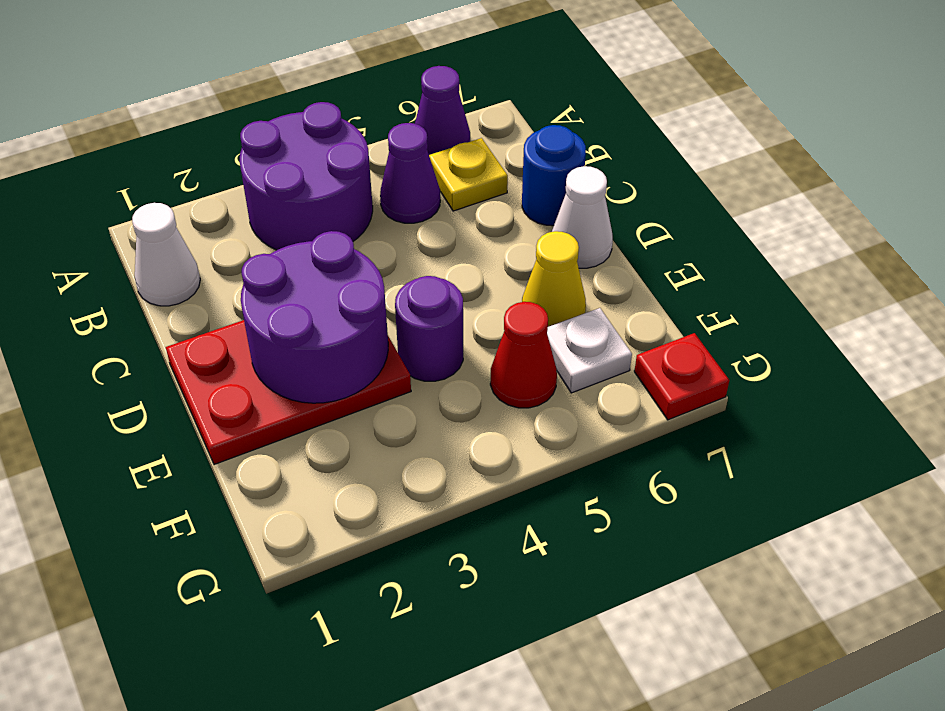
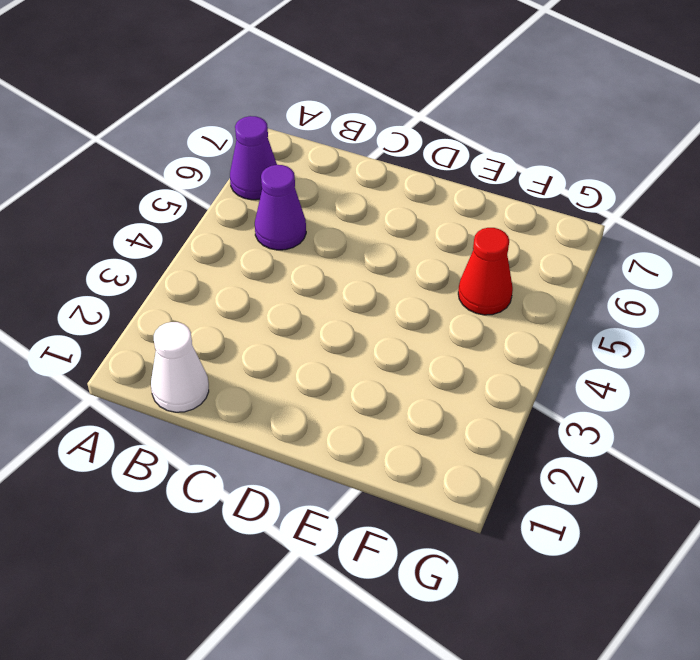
none -> purple 2x2 round brick [239,102,373,250]
none -> yellow 1x1 plate [429,138,508,211]
none -> blue 1x1 round brick [522,125,586,226]

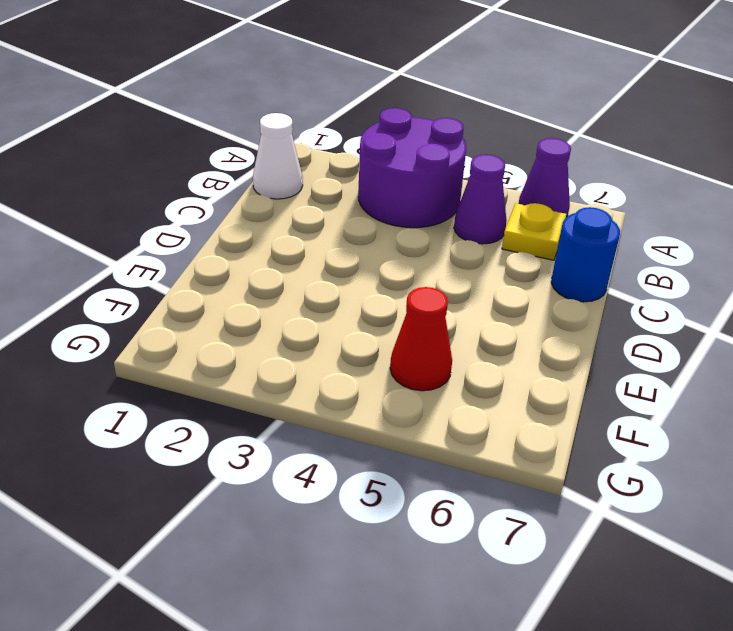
none -> red 2x3 plate [166,320,411,465]
none -> white 1x1 cone [552,166,613,268]
none -> purple 1x1 round brick [395,276,463,381]

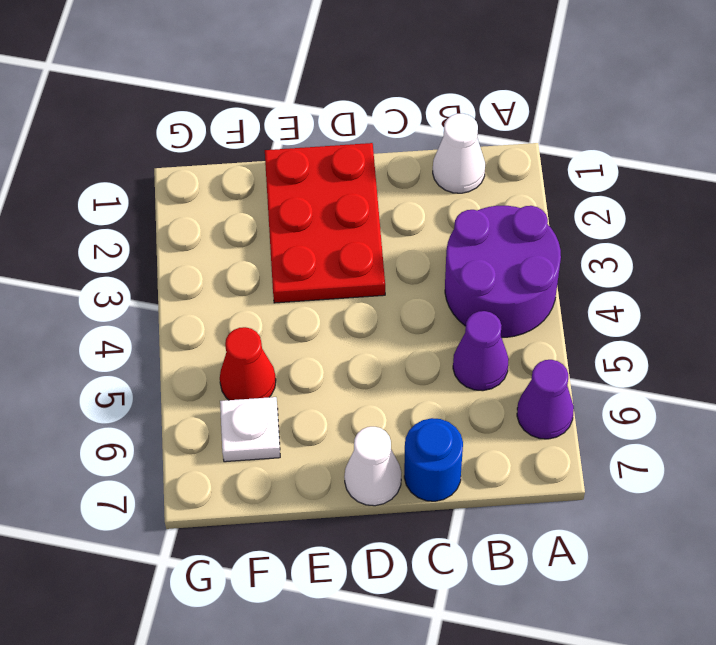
none -> yellow 1x1 plate [429,138,508,211]
none -> purple 1x1 round brick [395,276,463,381]
none -> yellow 1x1 cone [522,231,586,327]

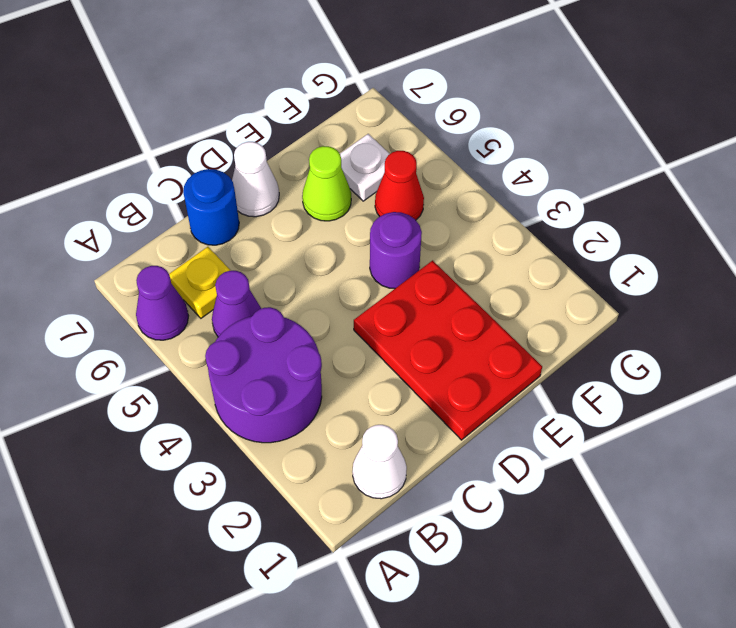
lime 1x1 cone [302,146,351,221] -> yellow 1x1 cone [522,231,586,327]
none -> red 1x1 plate [634,333,729,420]
none -> purple 2x2 round brick [241,231,388,403]

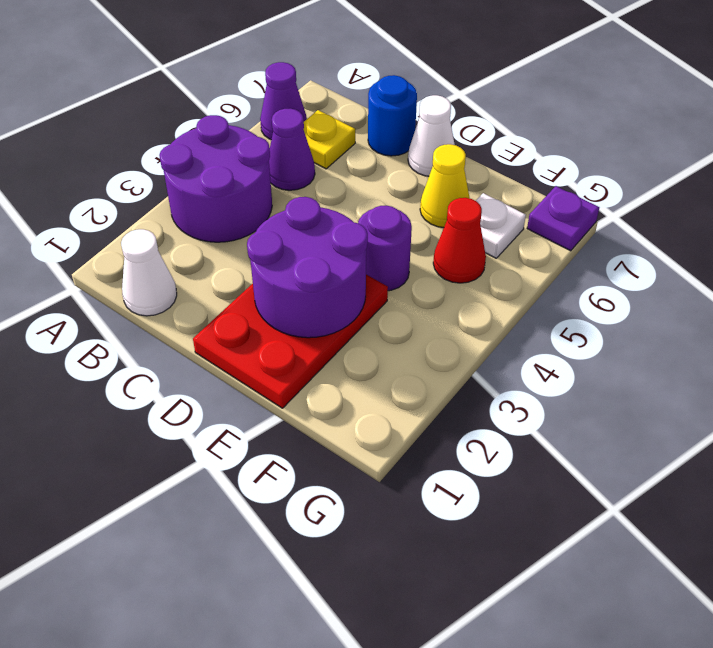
purple 1x1 plate [527,186,599,251] -> red 1x1 plate [634,333,729,420]

